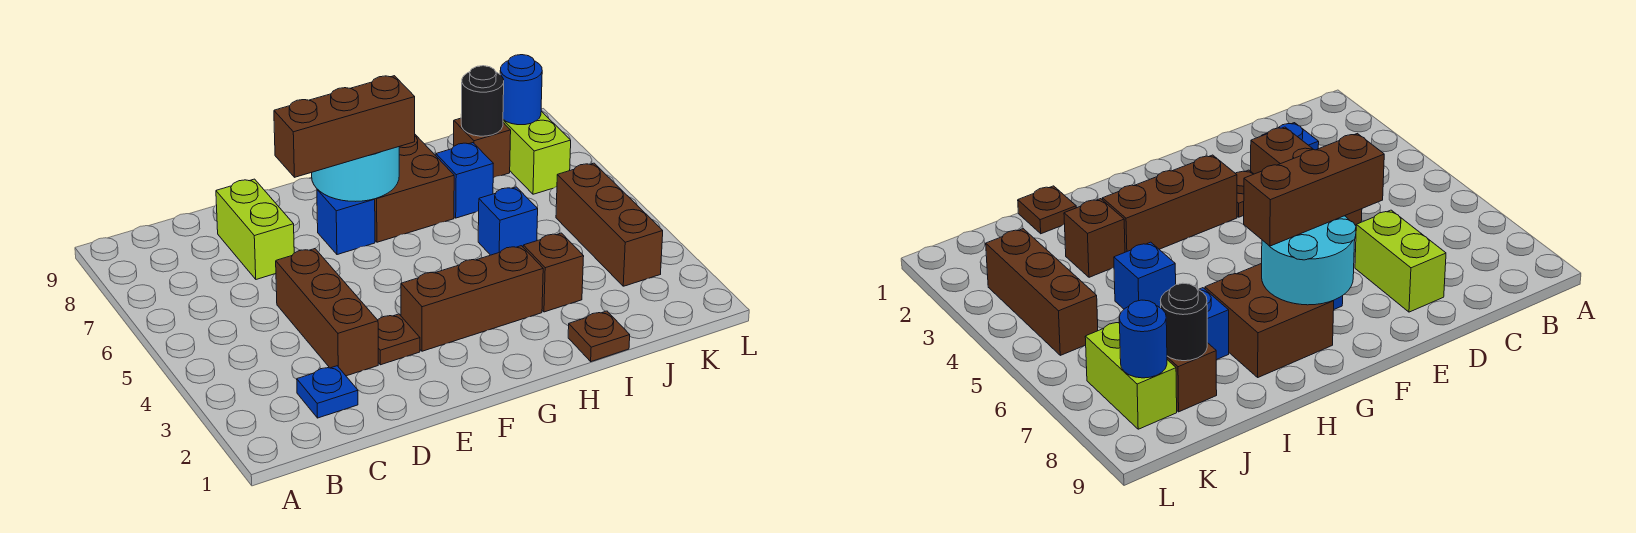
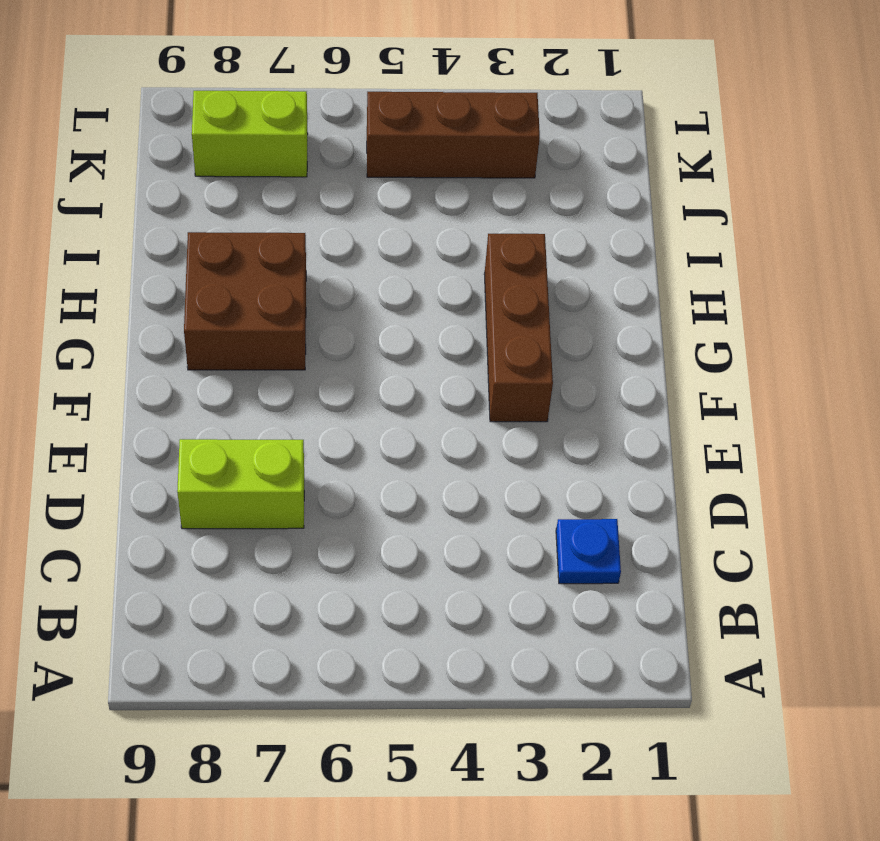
none -> brown 1x3 brick [276,249,378,376]
none -> brown 1x1 plate [378,314,420,365]
none -> blue 1x1 brick [317,189,375,255]

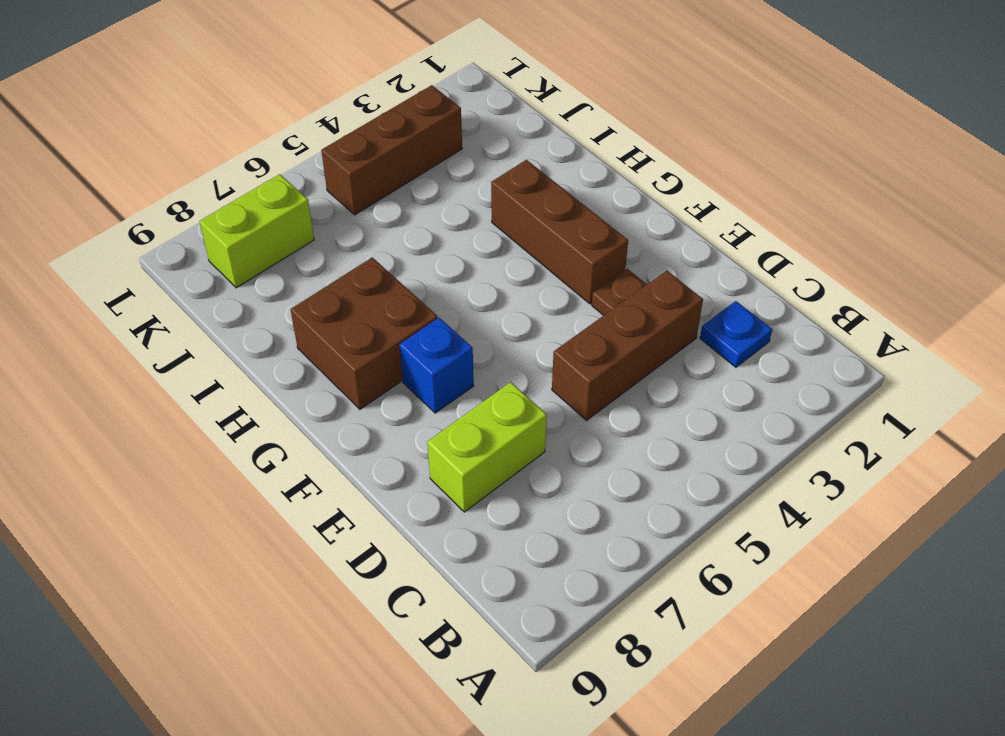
none -> brown 1x1 plate [568,311,630,361]
none -> brown 1x1 brick [523,233,584,312]
none -> blue 1x1 brick [478,187,538,255]

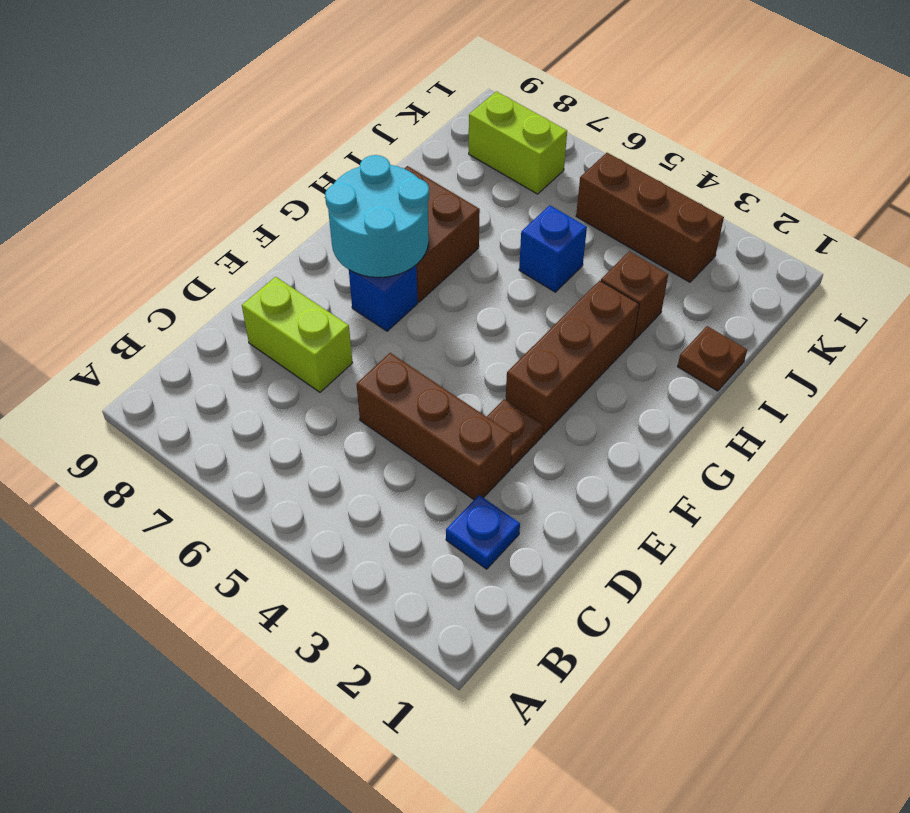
none -> blue 1x1 brick [436,143,493,218]
none -> brown 1x1 brick [454,118,511,178]
none -> black 1x1 round brick [461,66,504,136]

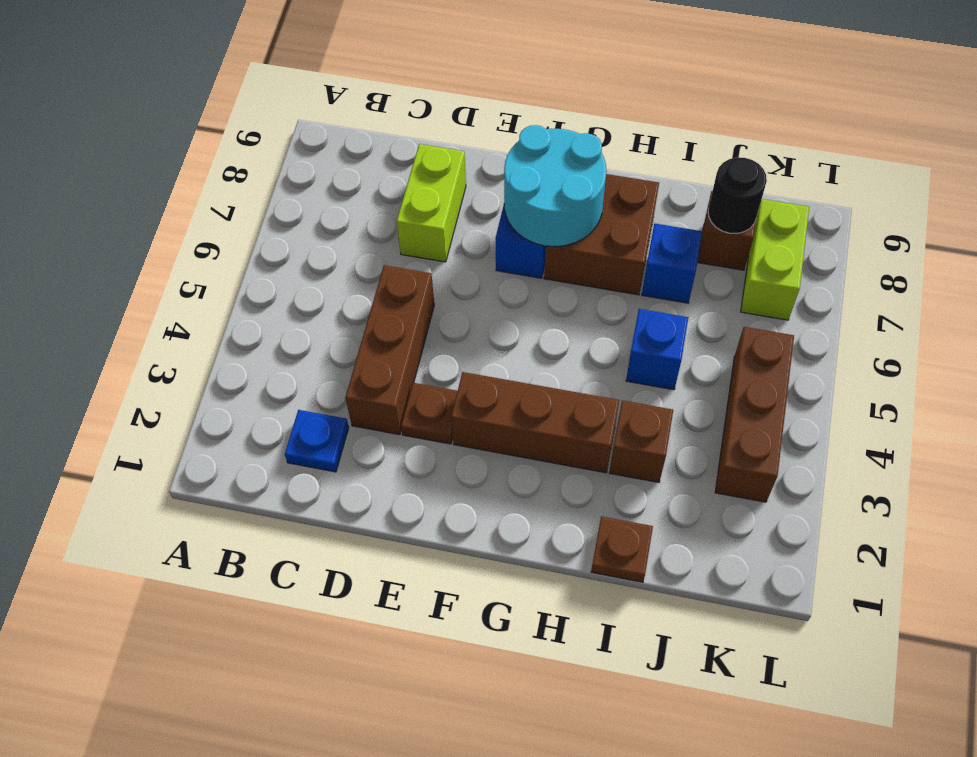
none -> blue 1x1 round brick [500,55,542,125]
none -> brown 1x3 brick [274,76,415,177]

